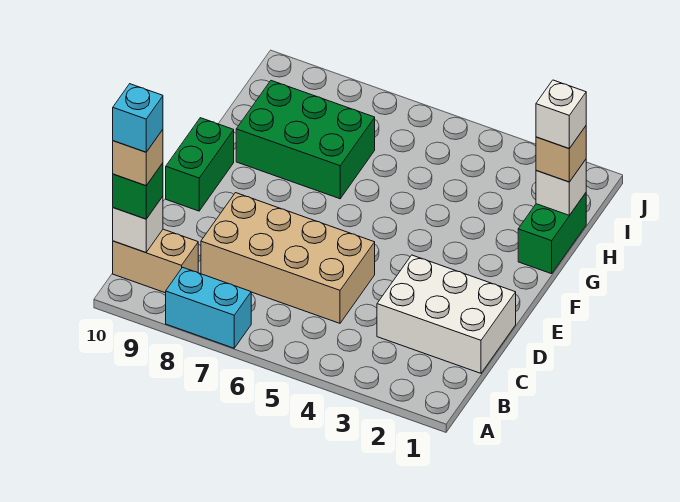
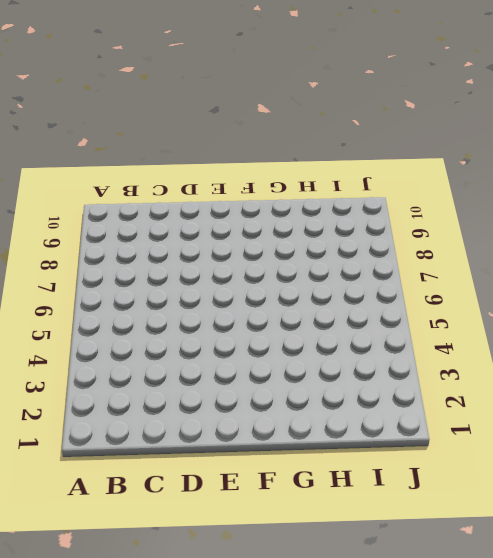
none -> cyan 1x2 brick [166,267,251,348]
none -> tan 1x2 brick [113,229,198,293]
none -> white 2x3 brick [377,255,516,373]

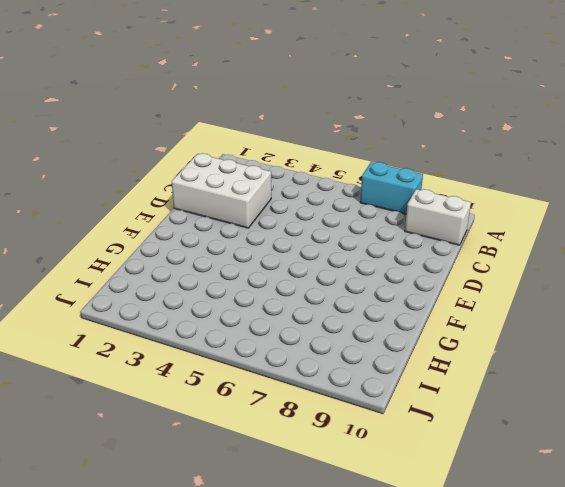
white 1x2 brick [405,189,471,245] -> tan 1x2 brick [113,229,198,293]
none -> tan 2x4 brick [201,193,375,323]
none -> green 1x2 brick [166,118,234,211]
none -> green 1x2 brick [518,193,586,274]

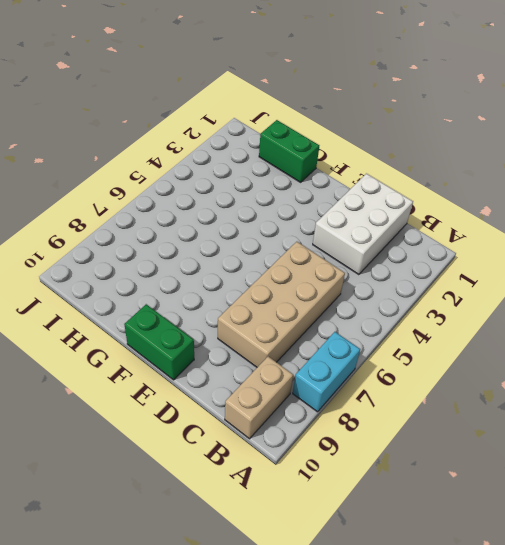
none -> green 2x3 brick [236,81,375,199]
none -> white 1x1 brick [113,196,163,252]
none -> white 1x1 brick [536,160,586,215]

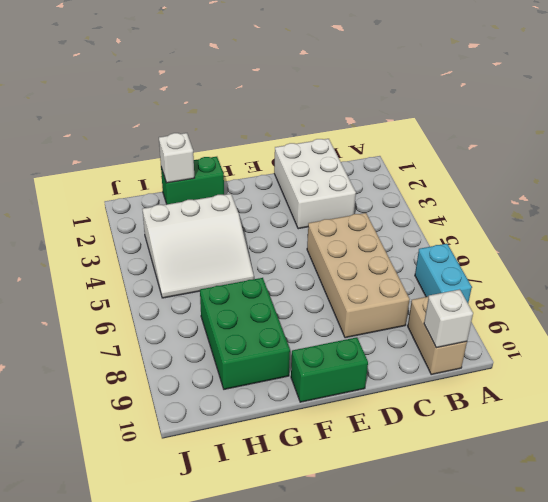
white 3x3 slope [142,194,254,298] -> none
none -> green 1x1 brick [113,163,163,219]
none -> tan 1x1 brick [536,126,586,182]
none -> tan 1x1 brick [113,130,163,186]

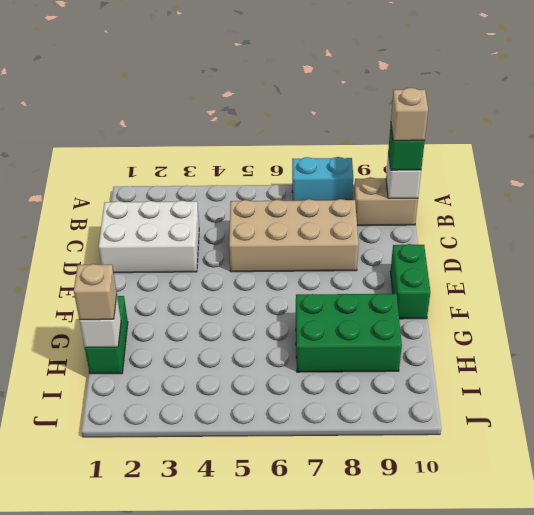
none -> white 1x1 brick [536,80,586,148]
none -> cyan 1x1 brick [113,84,163,152]

